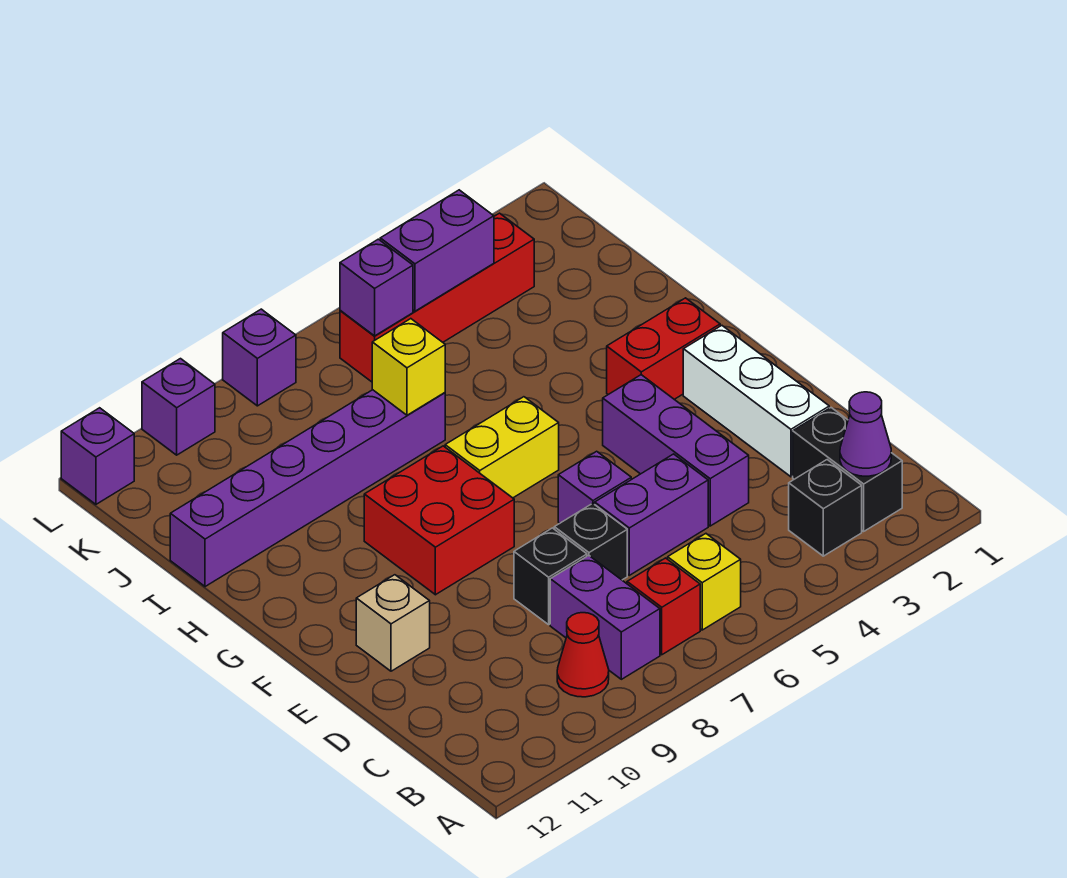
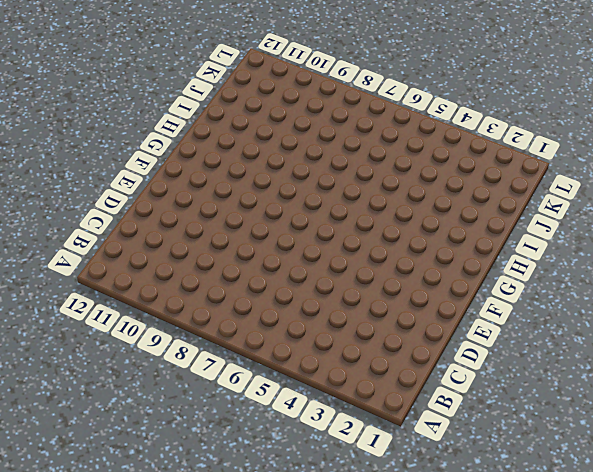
none -> black 1x2 brick [793,408,902,531]
none -> black 1x1 brick [789,460,862,556]
none -> yellow 1x1 brick [668,534,741,630]

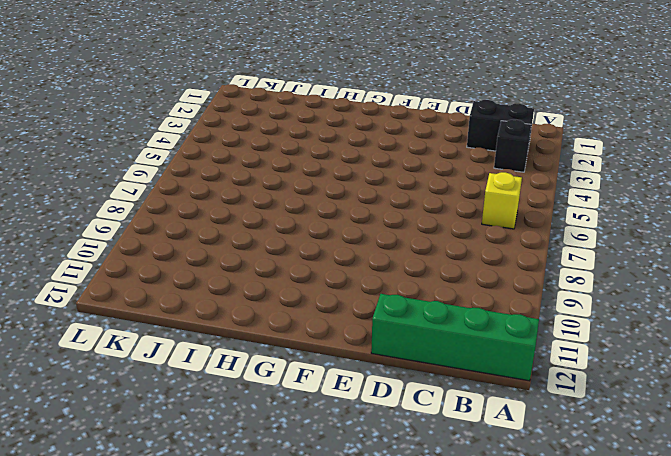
green 1x4 brick [371,294,539,381] -> none
none -> red 1x1 brick [627,558,700,655]
none -> purple 1x2 brick [550,555,660,679]
none -> red 1x1 cone [557,613,609,697]

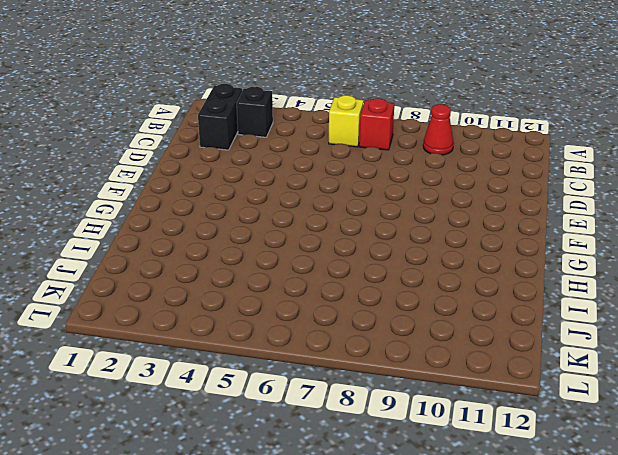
none -> purple 1x2 brick [550,555,660,679]
none -> white 1x3 brick [683,326,829,477]
none -> purple 1x3 brick [603,375,749,526]

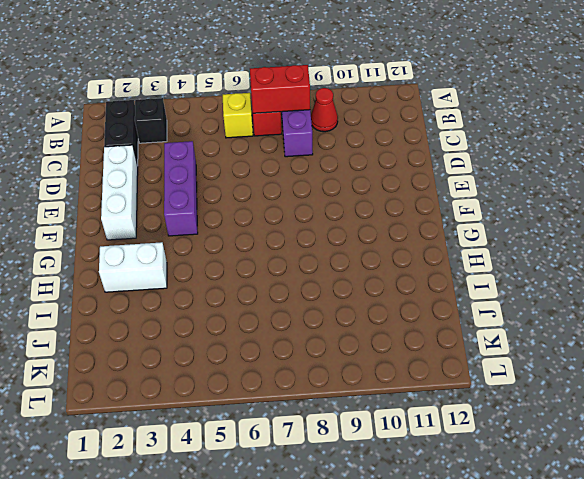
red 1x2 brick [250,65,310,113] -> red 1x2 brick moved to [607,298,720,399]
white 1x2 brick [99,242,167,292] -> none
none -> purple 1x2 brick [595,454,708,575]
none -> black 1x1 brick [554,503,627,580]
none -> black 1x1 brick [514,528,587,625]

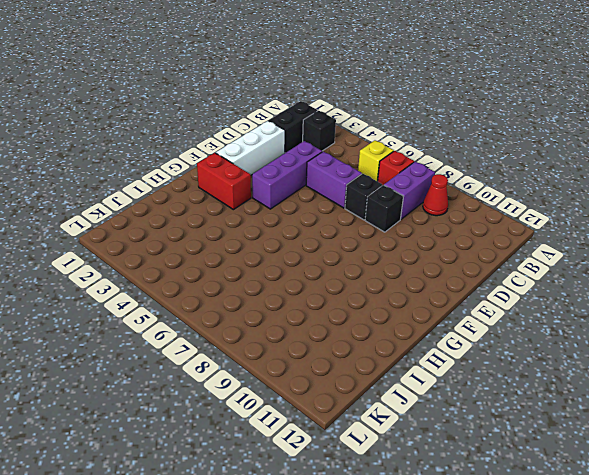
none -> purple 1x1 brick [558,451,631,523]
none -> tan 1x1 brick [356,575,430,671]
none -> red 2x2 brick [364,446,514,595]

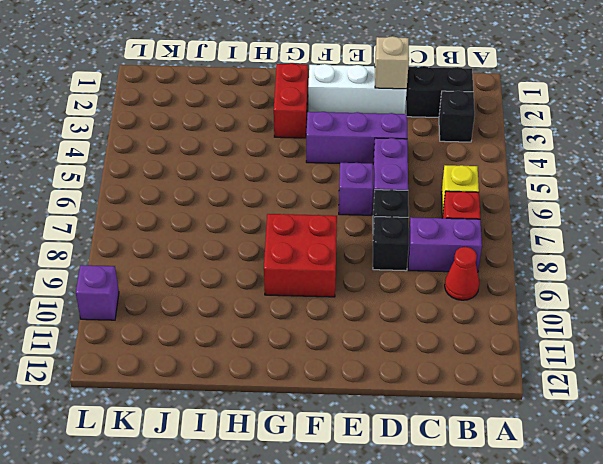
tan 1x1 brick [375,36,409,89] -> tan 1x1 brick moved to [356,575,430,671]
none -> yellow 1x2 brick [445,397,559,498]
none -> purple 1x6 brick [170,390,445,587]
none -> red 1x4 brick [340,213,534,382]

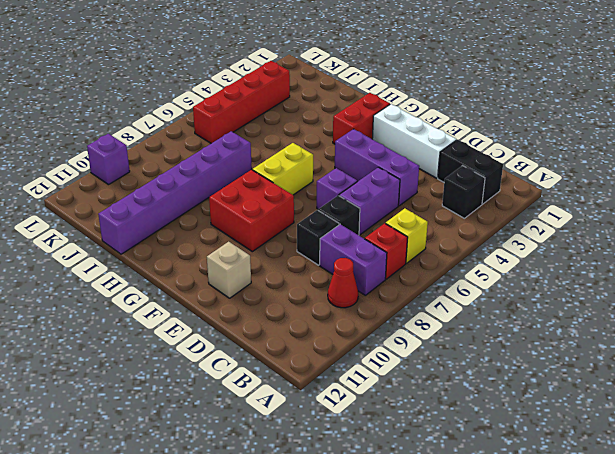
none -> purple 1x1 brick [223,309,296,406]
none -> purple 1x1 brick [61,408,134,504]
none -> purple 1x1 cone [840,392,891,476]

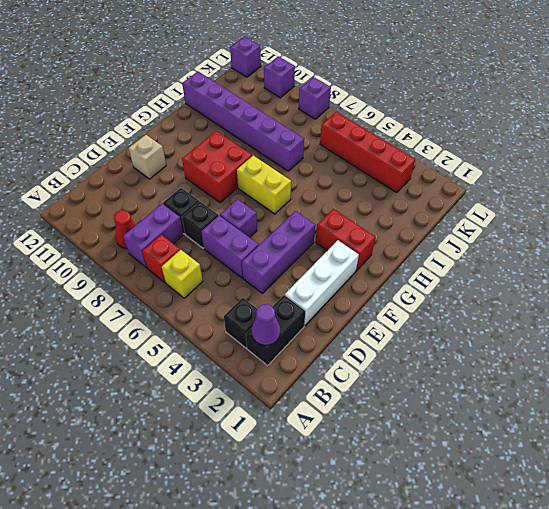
none -> yellow 1x1 brick [372,319,445,415]
none -> purple 1x2 brick [380,190,494,311]
none -> purple 1x1 brick [340,239,413,336]

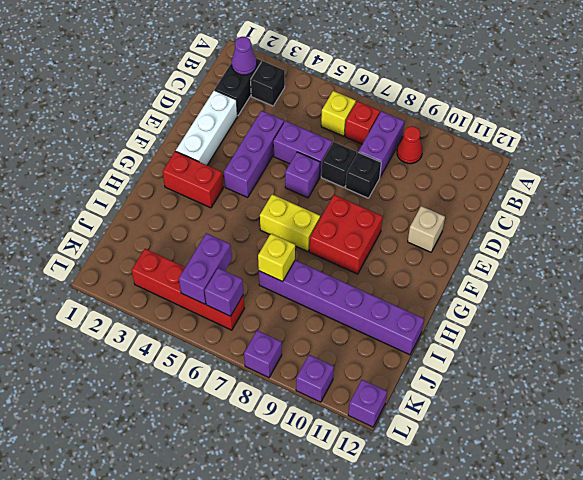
purple 1x2 brick [179,233,232,304] -> purple 1x2 brick turned to [380,190,494,311]

